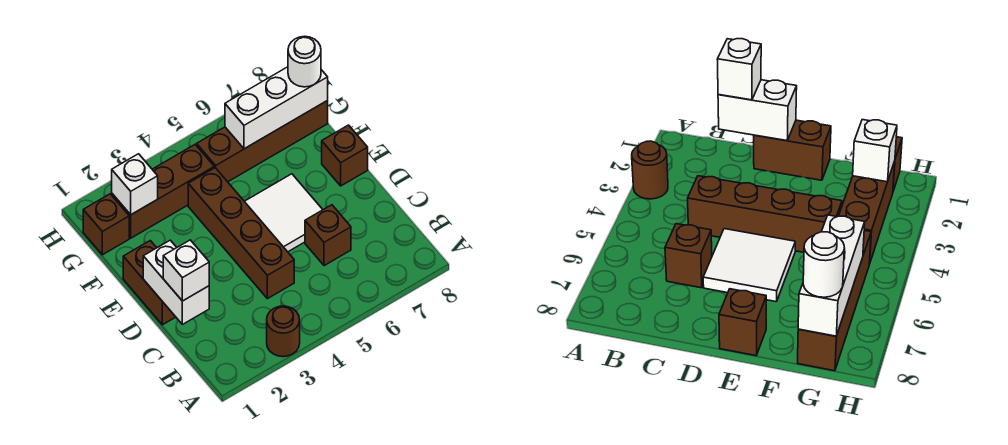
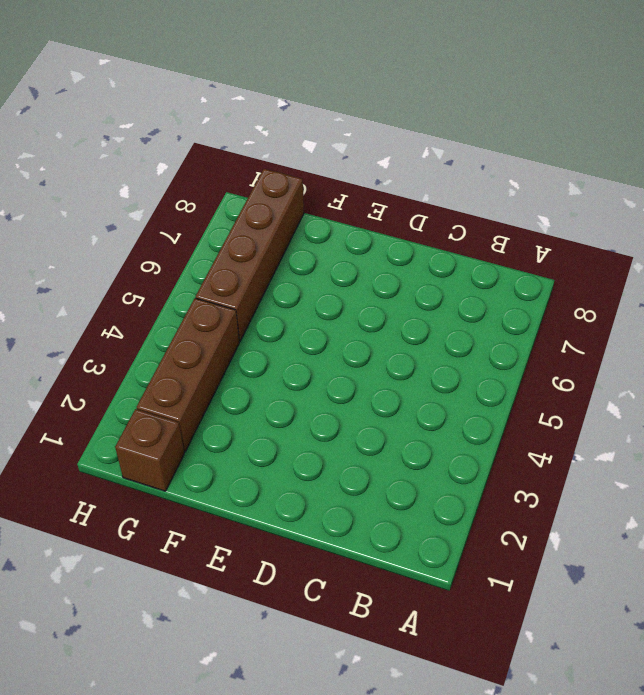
none -> brown 1x1 round brick [267,306,300,357]
none -> brown 1x4 brick [188,168,294,299]
none -> brown 1x1 brick [305,205,351,266]

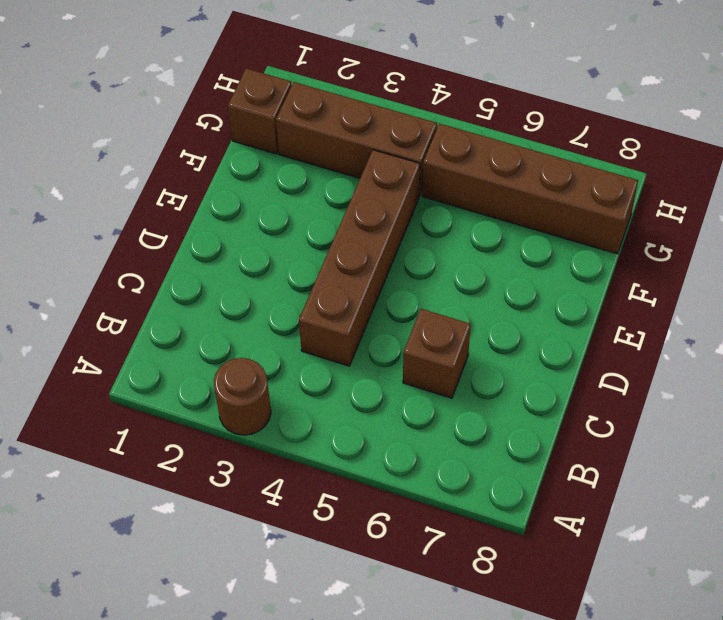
none -> brown 1x2 brick [123,241,175,325]
none -> white 2x2 tile [244,174,323,252]
none -> brown 1x1 brick [322,125,368,186]

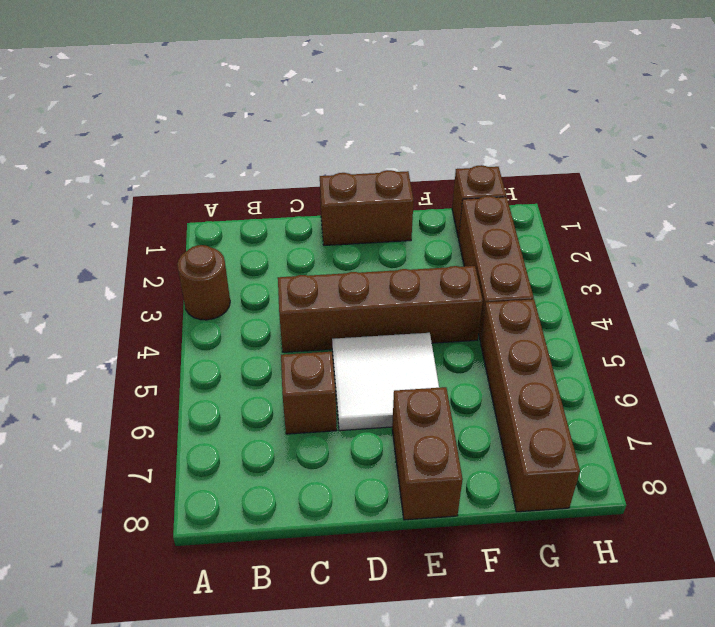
brown 1x2 brick [392,387,463,520] -> brown 1x1 brick [322,125,368,186]
none -> white 1x2 brick [143,240,209,324]
none -> white 1x1 brick [112,154,158,215]
none -> white 1x3 brick [225,67,328,149]

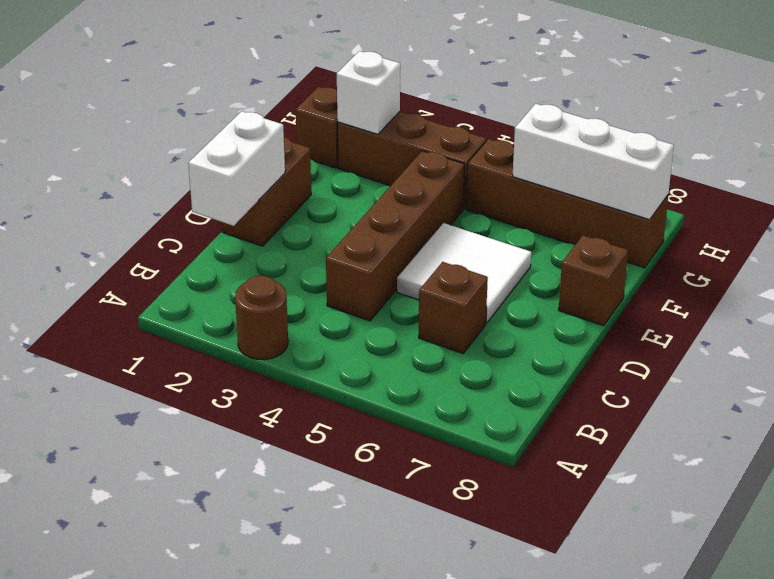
none -> white 1x1 brick [163,240,209,301]
none -> white 1x1 round brick [288,36,321,87]

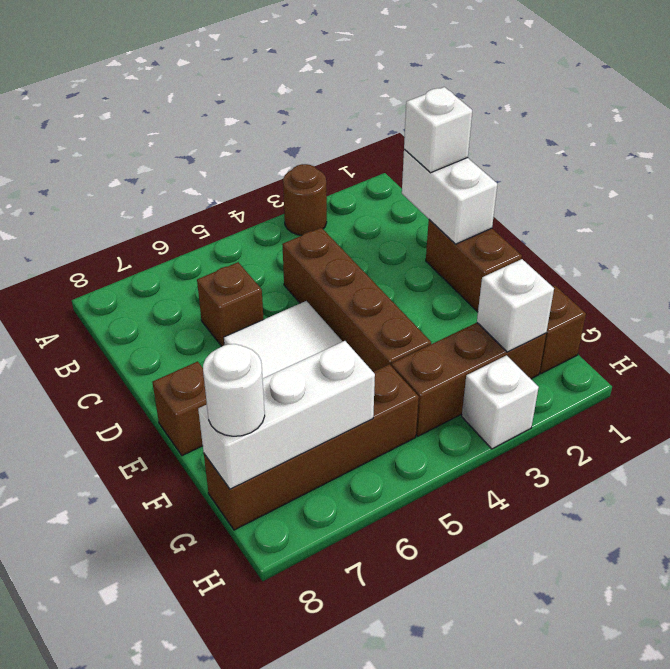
white 1x1 brick [462,355,539,449] -> none

